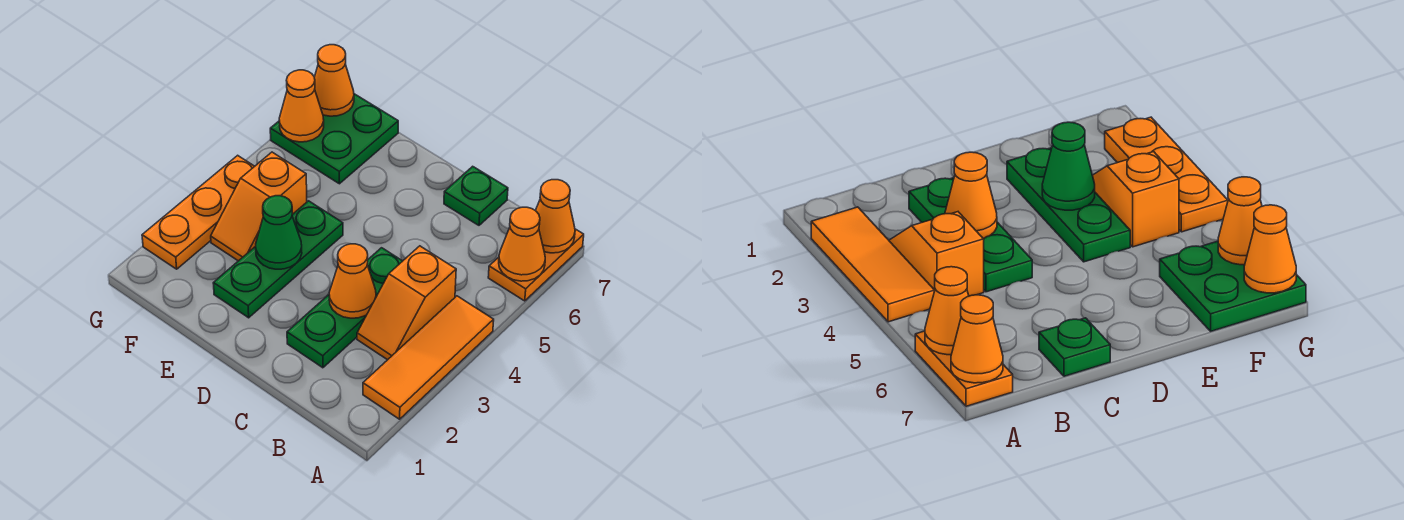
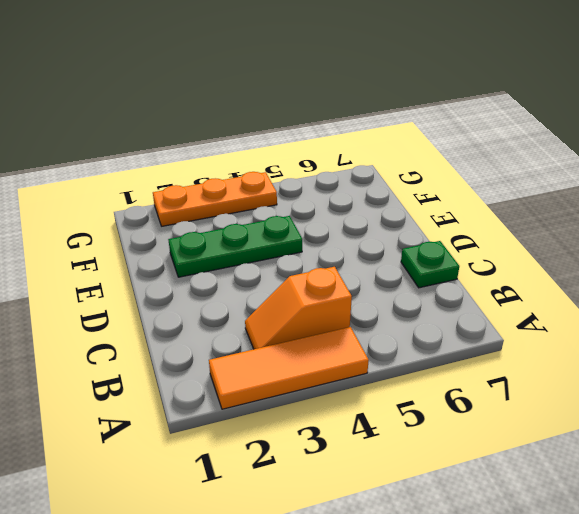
none -> orange 1x2 plate [488,229,584,301]
none -> green 1x3 plate [287,248,402,368]
none -> orange 1x2 slope [211,152,307,261]

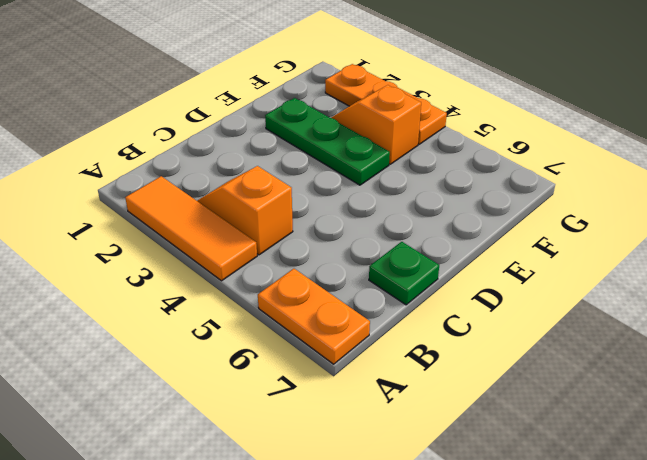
none -> green 1x3 plate [287,248,402,368]
none -> green 2x2 plate [270,94,398,184]
none -> orange 1x1 cone [499,207,545,281]

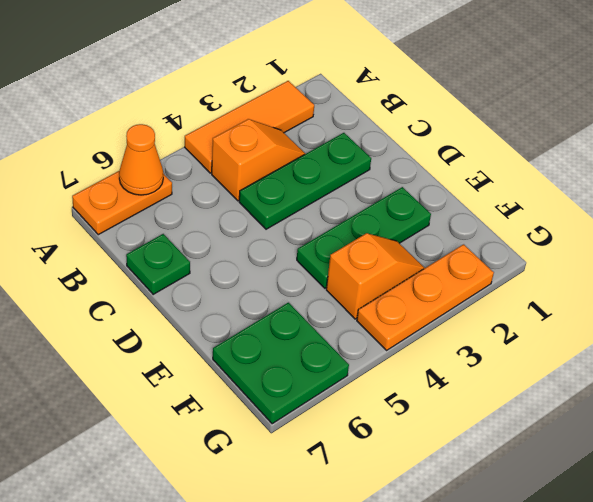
none -> orange 1x1 cone [535,180,575,253]
none -> orange 1x1 cone [329,244,376,318]
none -> green 1x1 cone [256,196,302,269]

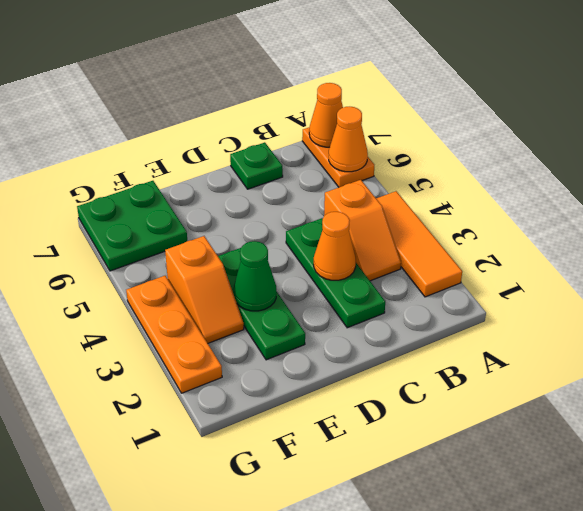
none -> orange 1x1 cone [279,70,324,142]
none -> orange 1x1 cone [314,45,354,116]

